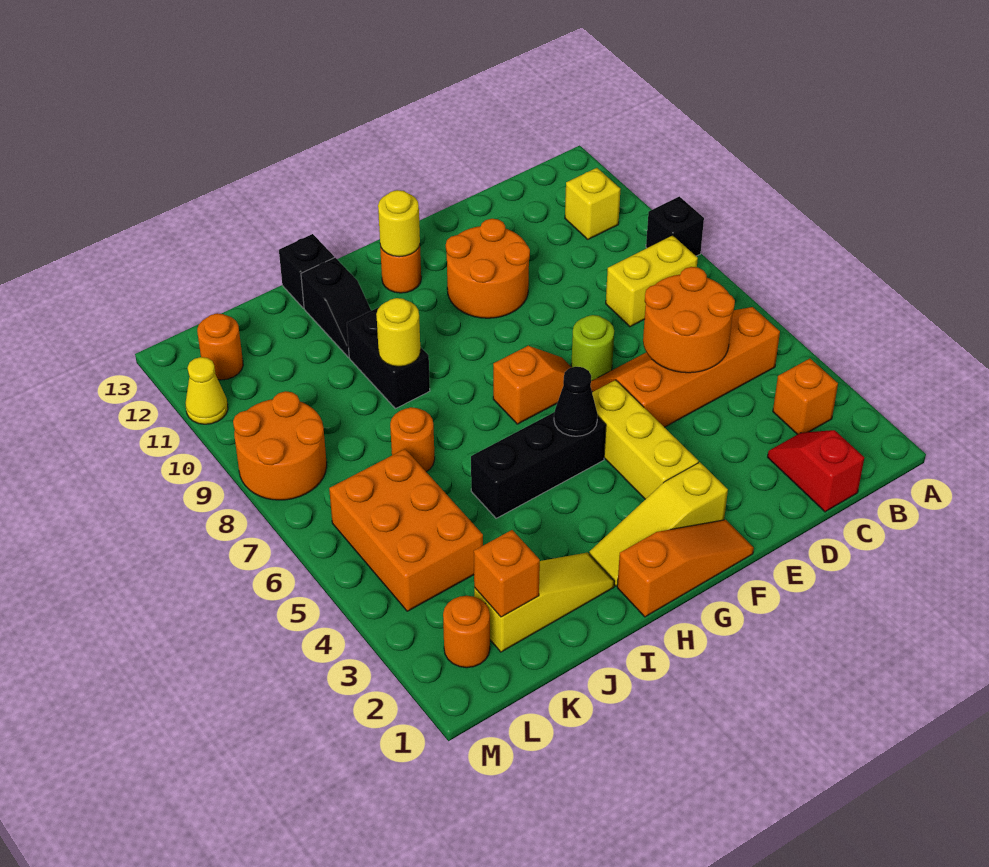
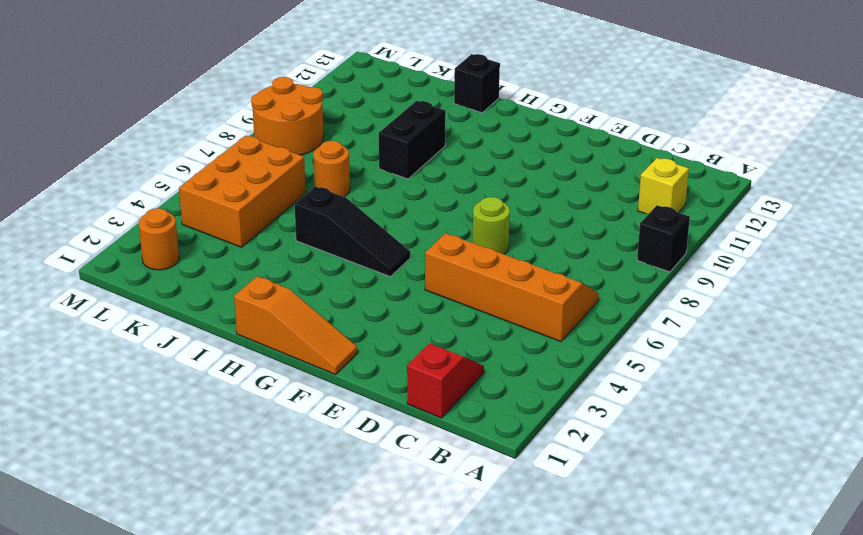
black 1x3 slope [295,186,410,277] -> black 1x3 brick [471,413,606,518]
none -> orange 1x1 brick [773,359,838,435]
none -> yellow 1x2 brick [606,235,698,327]
none -> orange 2x2 round brick [446,219,530,318]

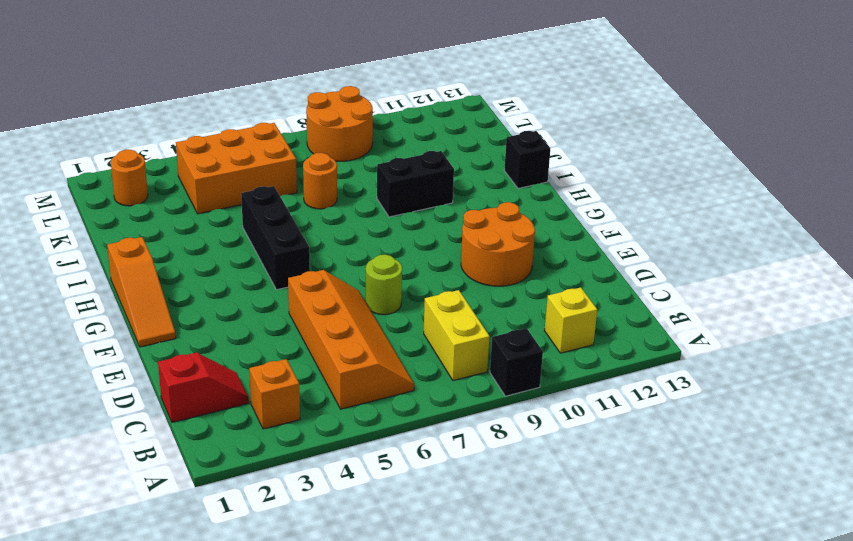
none -> yellow 1x3 slope [589,462,728,586]
none -> yellow 1x3 brick [592,380,698,499]
none -> orange 1x2 slope [493,346,572,424]

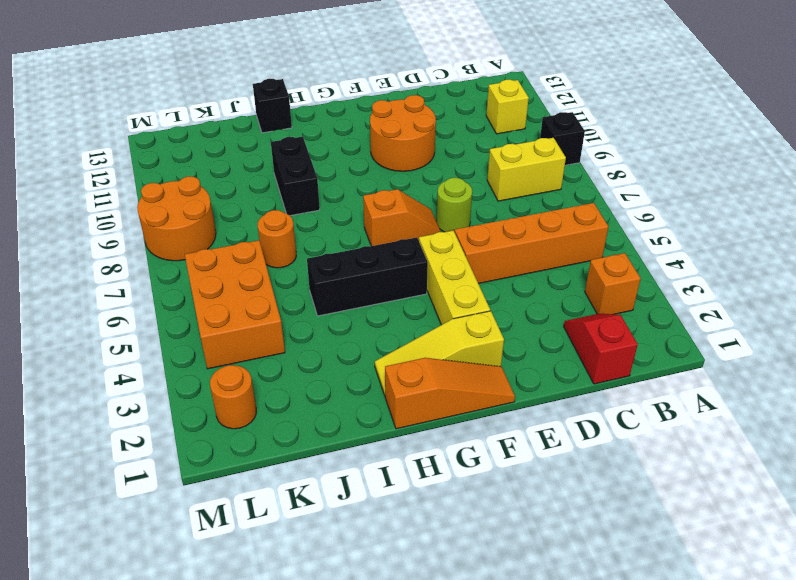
none -> orange 1x1 round brick [380,245,421,293]
none -> yellow 1x3 slope [474,553,614,652]
none -> black 1x2 slope [301,258,371,357]

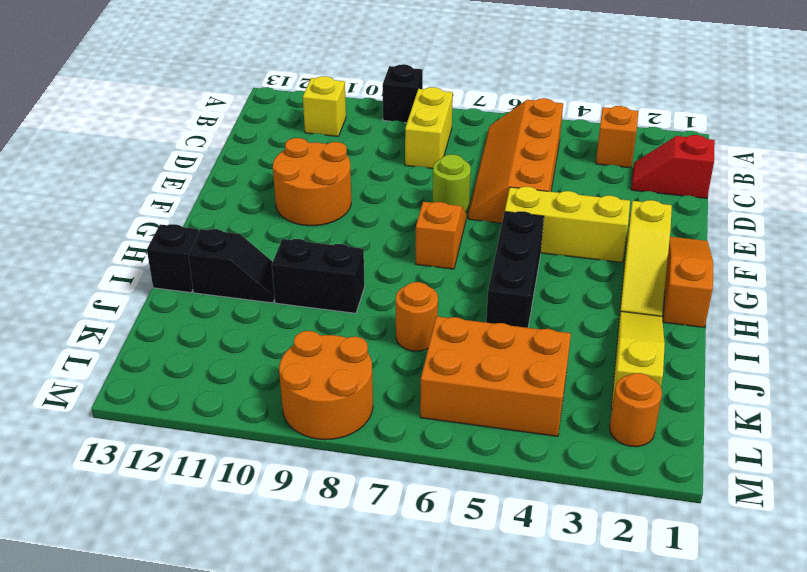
none -> orange 1x1 round brick [380,245,421,293]
none -> orange 1x1 round brick [197,313,243,380]
none -> yellow 1x1 cone [186,357,228,424]

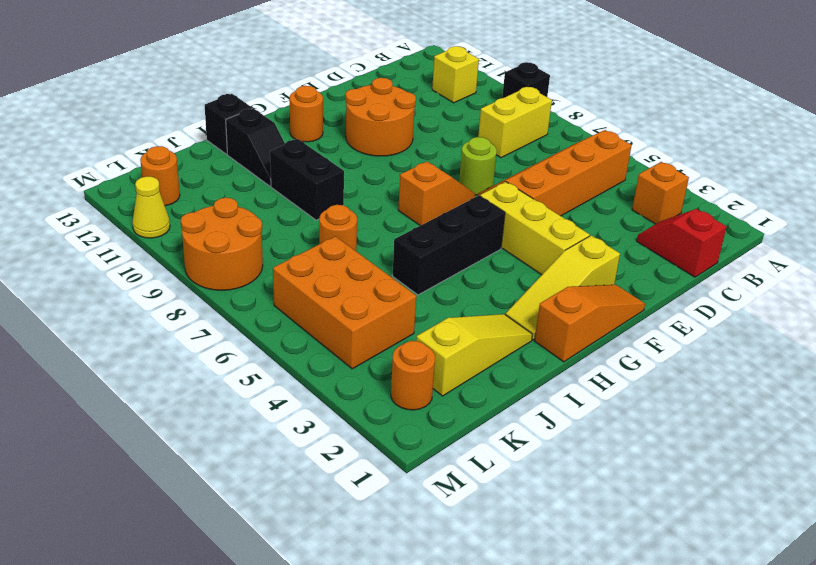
none -> orange 2x2 round brick [643,267,735,373]
none -> black 1x1 cone [554,367,598,436]
none -> yellow 1x1 round brick [378,190,420,257]

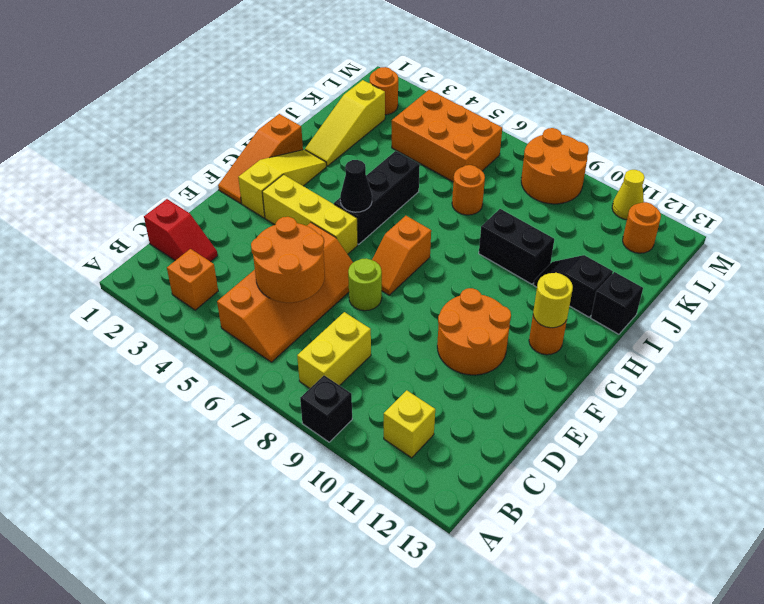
none -> yellow 1x1 round brick [376,298,421,367]
none -> orange 1x1 brick [474,530,540,617]

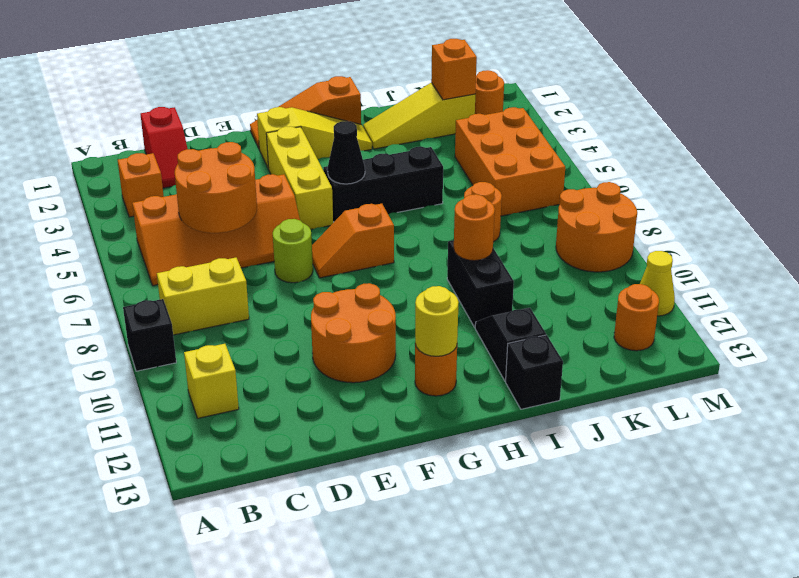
orange 1x1 round brick [454,194,495,261] -> yellow 1x1 round brick [376,298,421,367]

